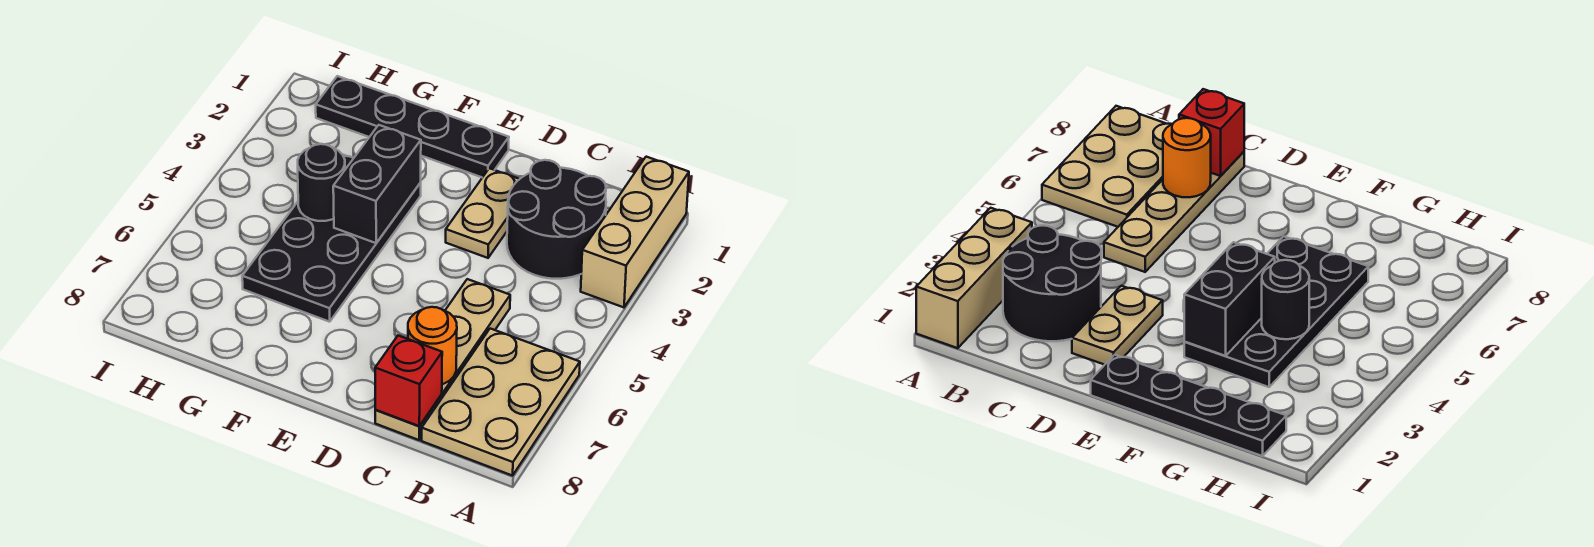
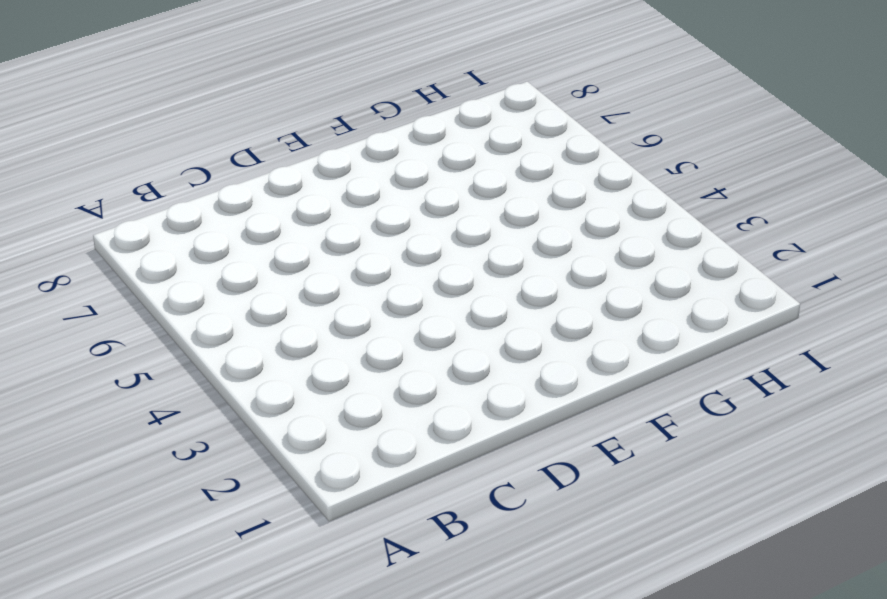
none -> tan 1x3 brick [581,157,689,307]
none -> tan 2x3 plate [422,329,580,476]

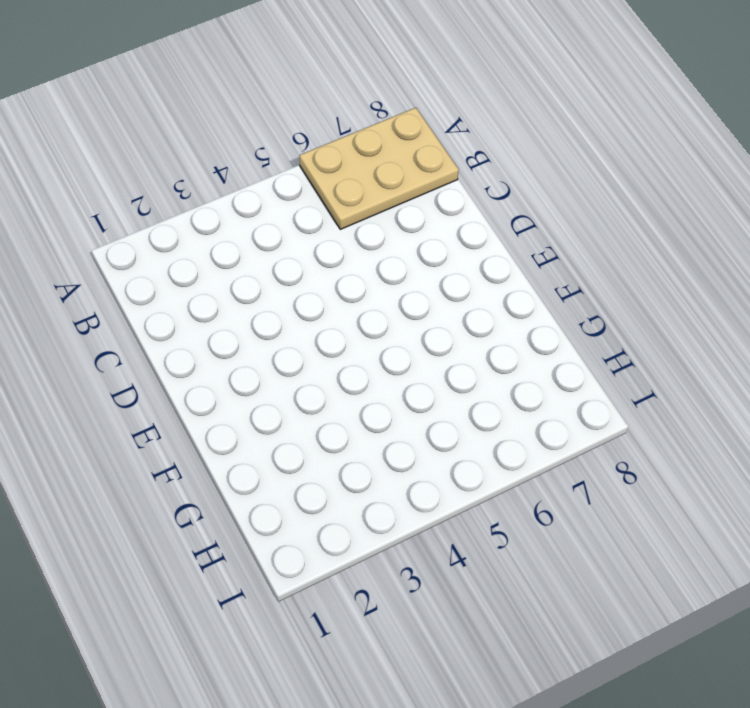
none -> tan 1x3 brick [581,157,689,307]
none -> black 2x2 round brick [507,160,606,279]

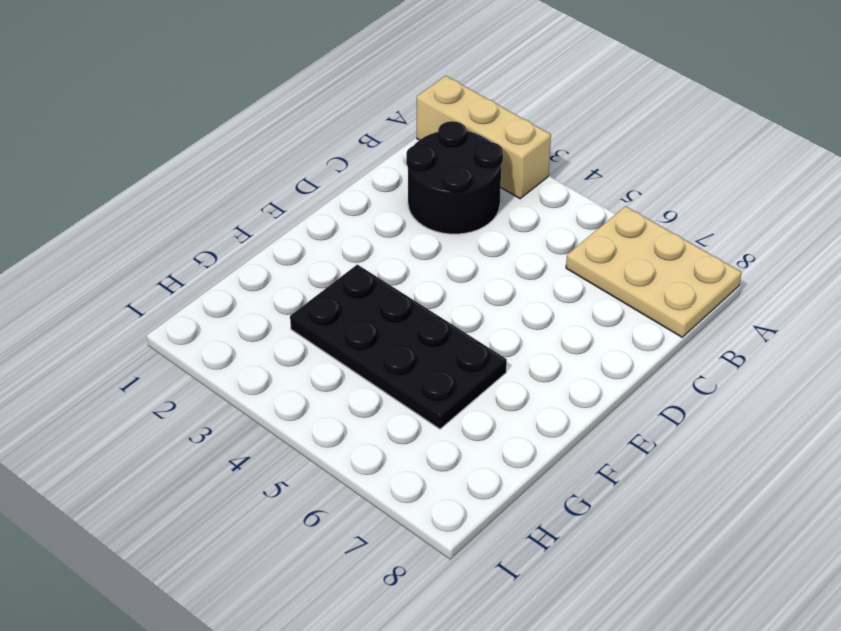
none -> tan 1x4 plate [375,279,510,440]
none -> tan 1x2 plate [446,168,519,258]

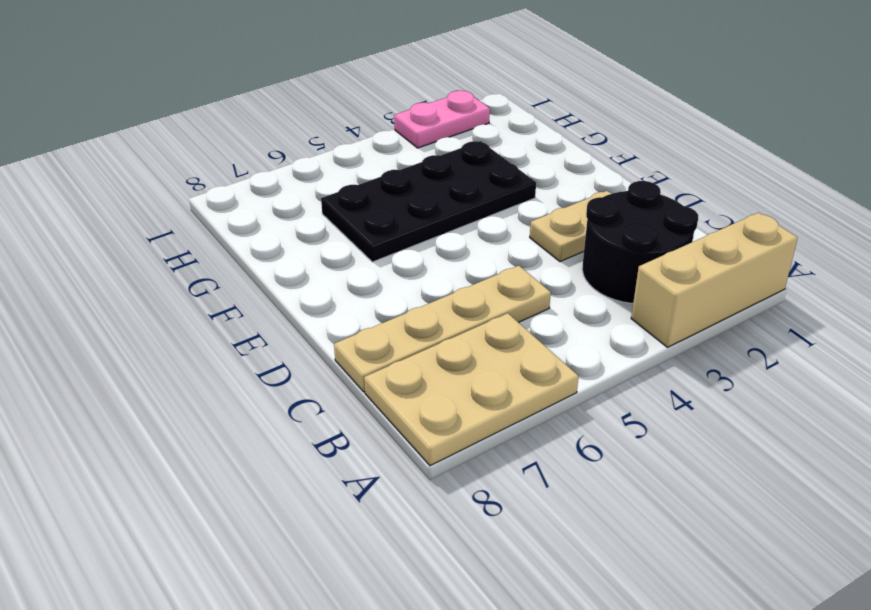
pink 1x2 plate [394,91,490,148] -> none
none -> black 1x4 plate [316,76,509,178]
none -> orange 1x1 round brick [408,307,457,384]

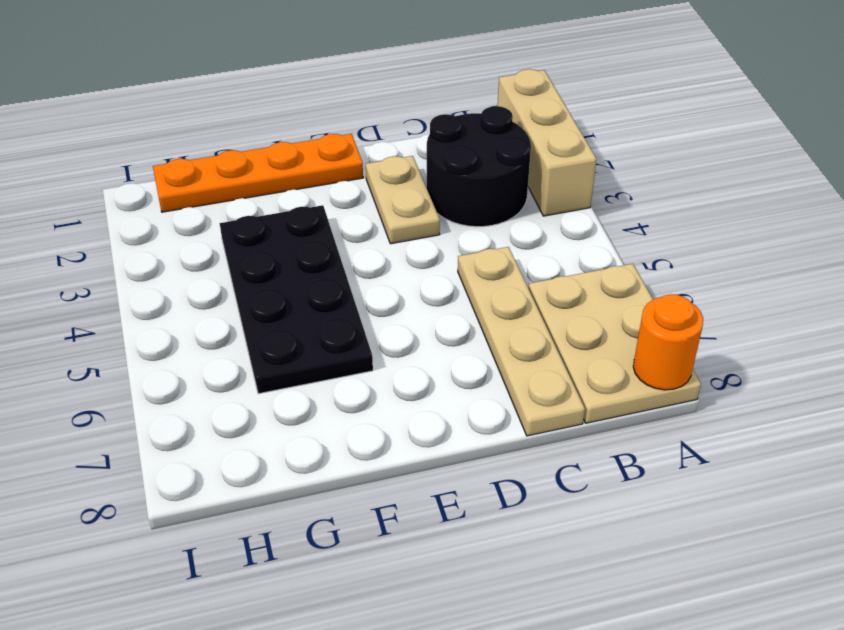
orange 1x1 round brick [633,294,703,390] -> orange 1x1 round brick moved to [408,307,457,384]
orange 1x4 plate [153,134,363,212] -> black 1x4 plate [316,76,509,178]
none -> red 1x1 brick [375,336,442,426]
none -> black 1x2 brick [333,125,421,243]

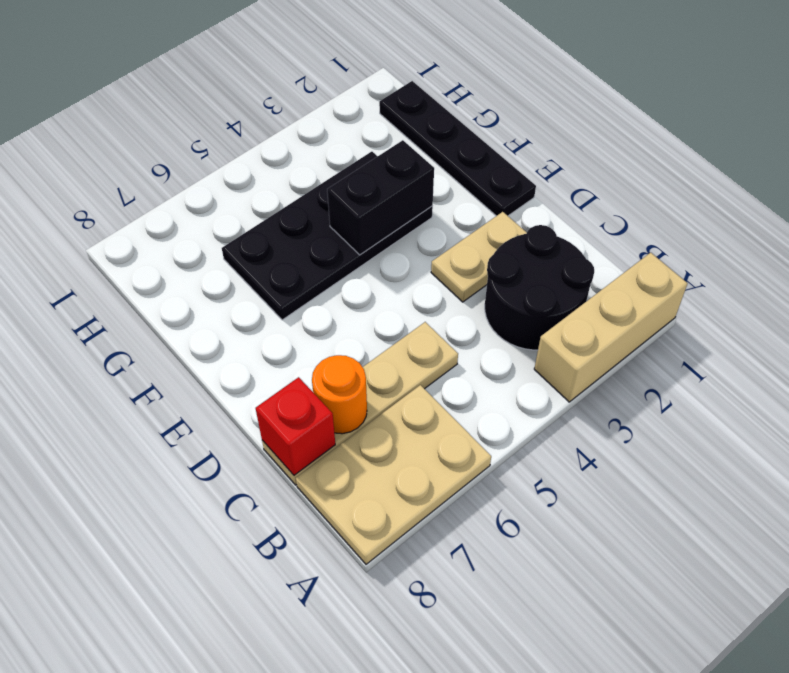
none -> black 1x1 round brick [298,144,345,221]

